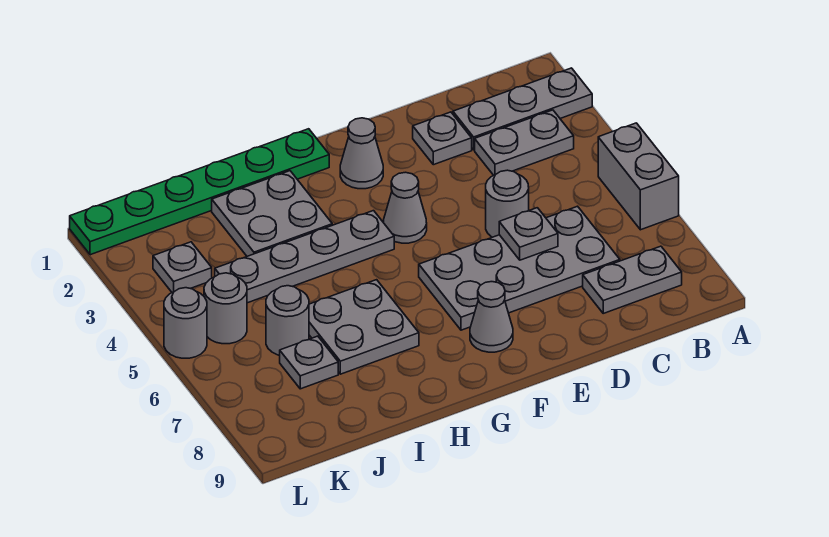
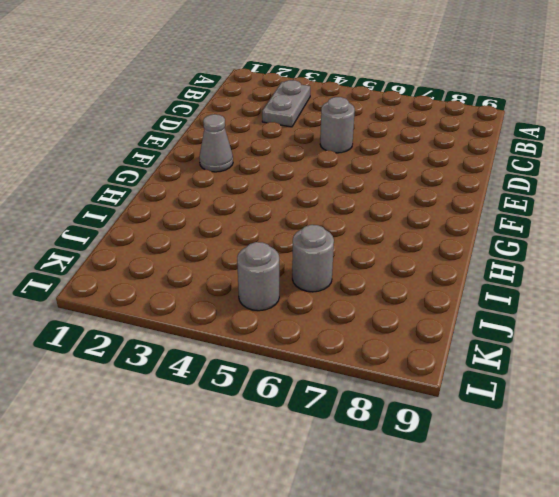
none -> grey 1x3 plate [453,68,592,150]
none -> grey 1x2 brick [598,123,679,230]
none -> grey 1x2 plate [583,246,682,313]

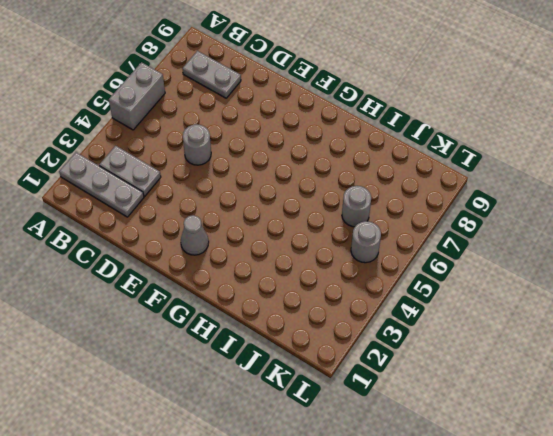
none -> grey 2x4 plate [419,206,620,330]
none -> grey 1x1 plate [413,112,472,165]
none -> grey 1x1 cone [383,172,427,243]

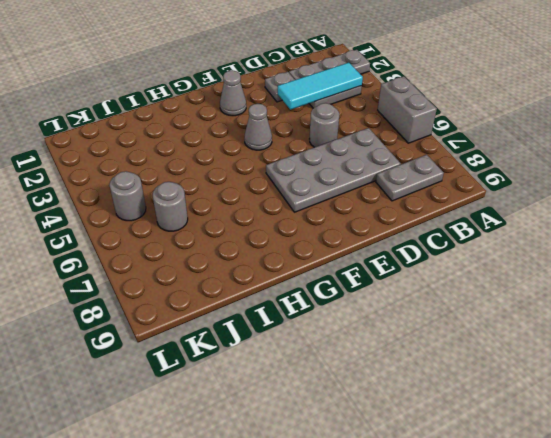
cyan 1x3 tile [278,63,363,110] -> none
none -> grey 1x1 cone [470,282,513,352]
none -> green 1x6 plate [70,129,329,255]
none -> grey 1x4 plate [215,211,394,303]

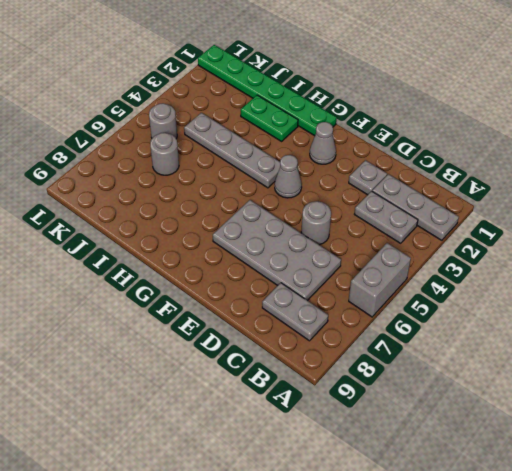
green 1x2 plate [241,95,298,141] -> grey 2x2 plate [212,171,332,256]
none -> grey 1x1 cone [470,282,513,352]
none -> grey 2x2 plate [309,280,419,374]
none -> grey 1x1 plate [280,336,338,389]

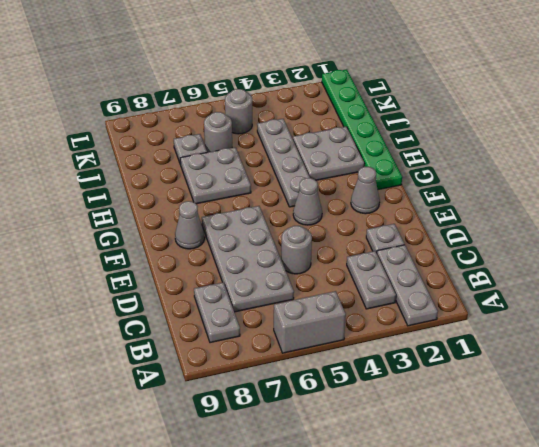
none -> grey 1x1 plate [153,242,212,292]
none -> grey 1x1 round brick [164,288,207,358]
none -> grey 1x1 plate [499,208,558,260]

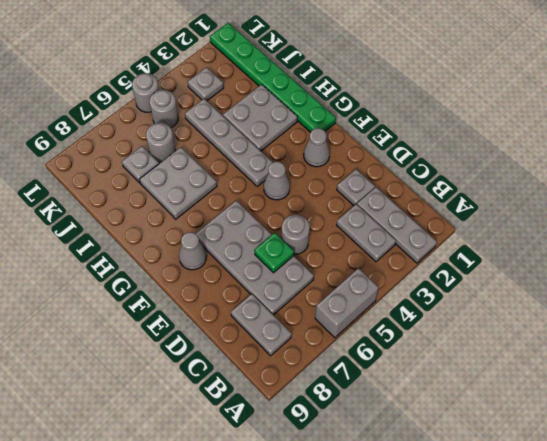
green 1x1 plate [254,233,294,273] -> grey 1x1 plate [499,208,558,260]

